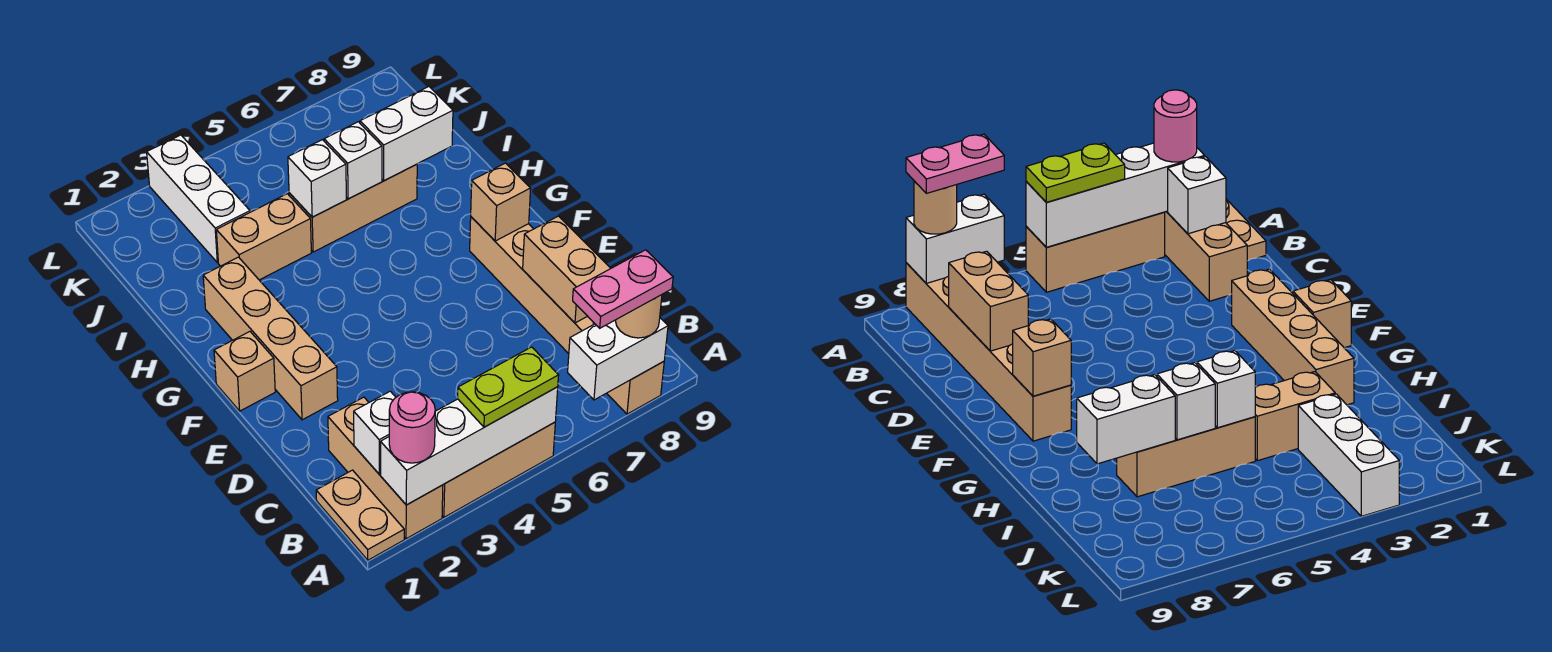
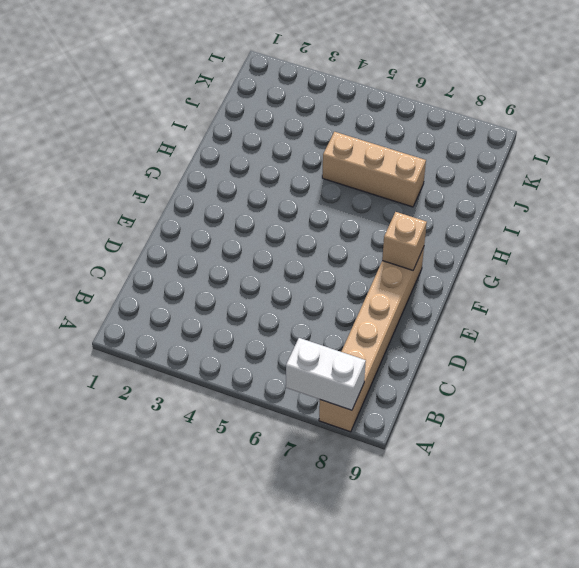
none -> tan 1x2 plate [316,470,404,560]
none -> tan 1x3 brick [328,397,443,539]
none -> tan 1x3 brick [442,422,555,517]

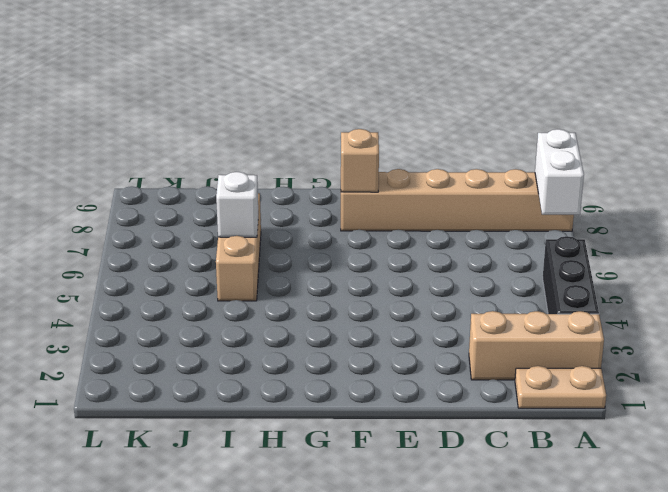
black 1x3 brick [543,236,599,314] -> tan 1x3 brick [442,422,555,517]
none -> tan 1x4 brick [203,257,338,420]
none -> tan 1x1 brick [214,332,275,411]
none -> tan 1x2 brick [216,194,311,280]

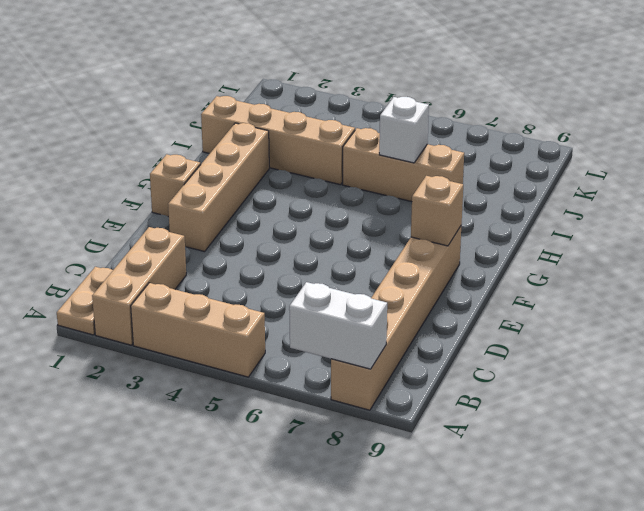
tan 1x4 brick [201,96,355,185] -> tan 1x2 brick [216,194,311,280]
none -> white 1x3 brick [147,135,250,263]
none -> white 1x4 brick [381,387,558,505]
none -> white 1x1 brick [354,391,396,474]

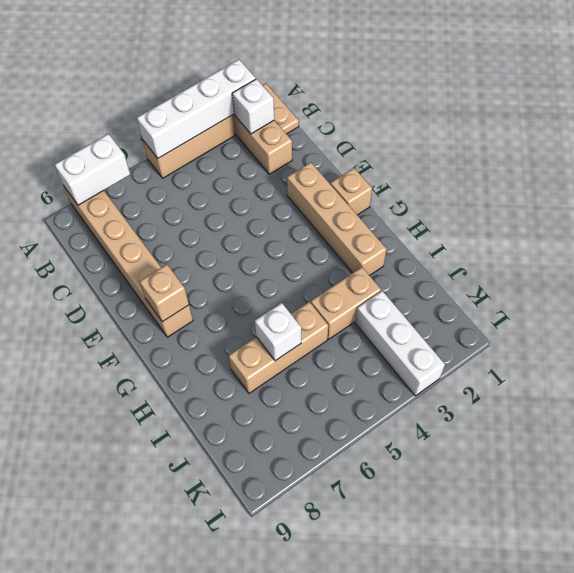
none -> tan 1x2 brick [523,216,611,323]
none -> white 1x1 brick [288,140,346,217]
none -> white 1x2 brick [360,87,453,180]

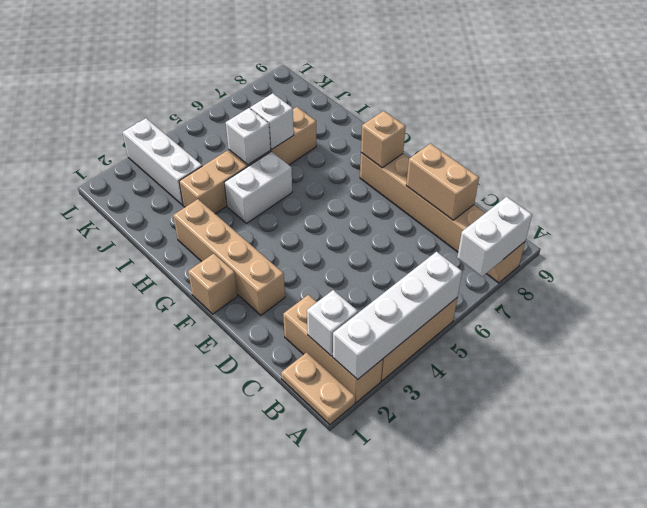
white 1x2 brick [224,152,292,223] -> white 1x2 brick moved to [360,87,453,180]
none -> pink 1x1 round brick [389,392,435,463]
none -> lime 1x2 plate [458,347,559,427]
none -> tan 1x1 round brick [615,295,662,338]

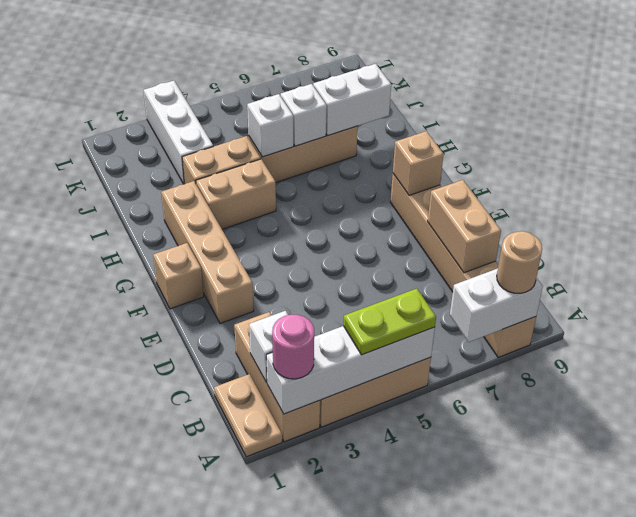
tan 1x2 brick [196,159,276,229] -> none
none -> pink 1x2 plate [573,250,673,328]

